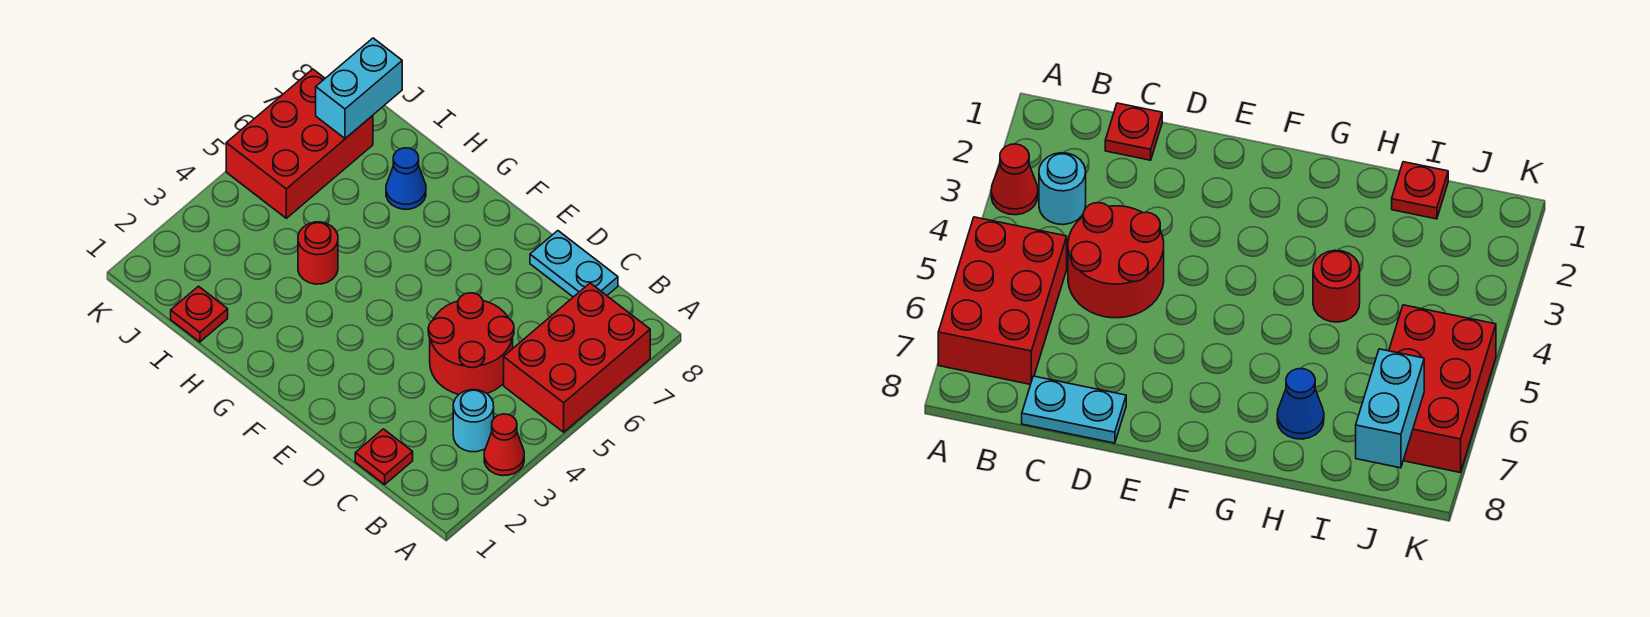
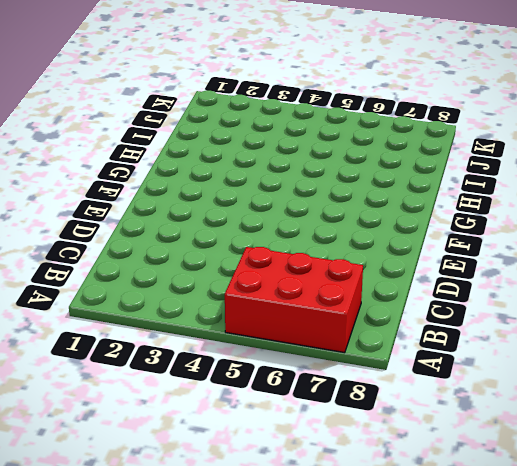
none -> red 1x1 cone [484,414,524,476]
none -> cyan 1x1 round brick [453,390,494,452]

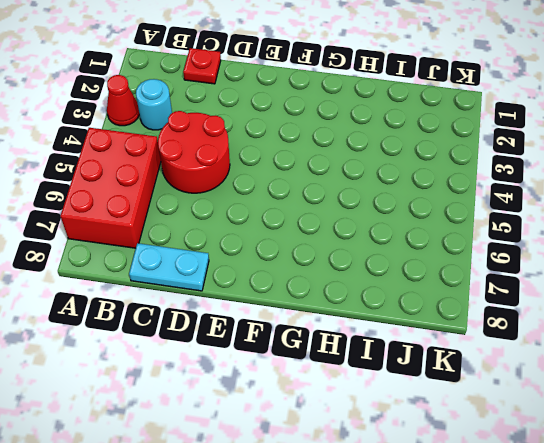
none -> red 1x1 round brick [298,222,338,284]
none -> blue 1x1 cone [386,148,426,209]

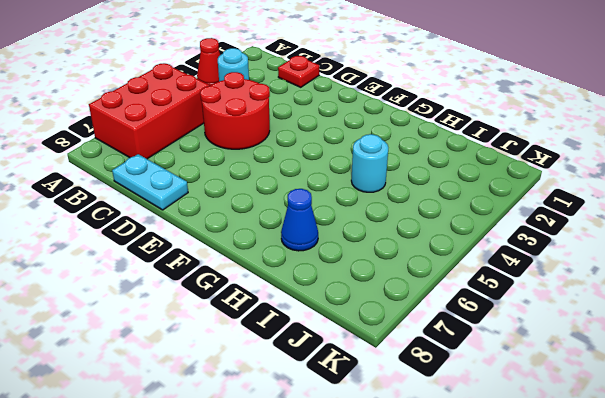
cyan 1x1 round brick [351,134,388,192] -> red 1x1 round brick [298,222,338,284]
none -> red 1x1 plate [171,286,228,342]
none -> red 2x3 brick [226,69,373,218]

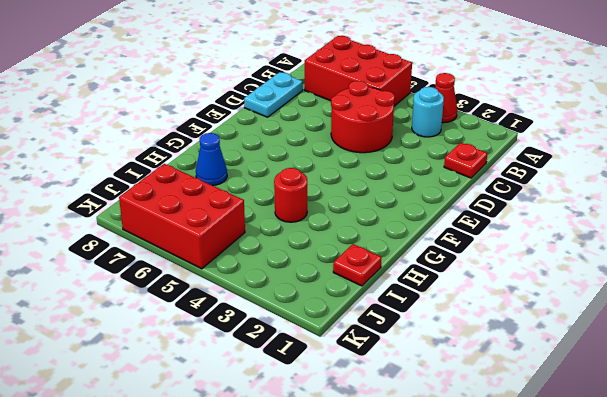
none -> cyan 1x2 brick [316,38,402,138]

